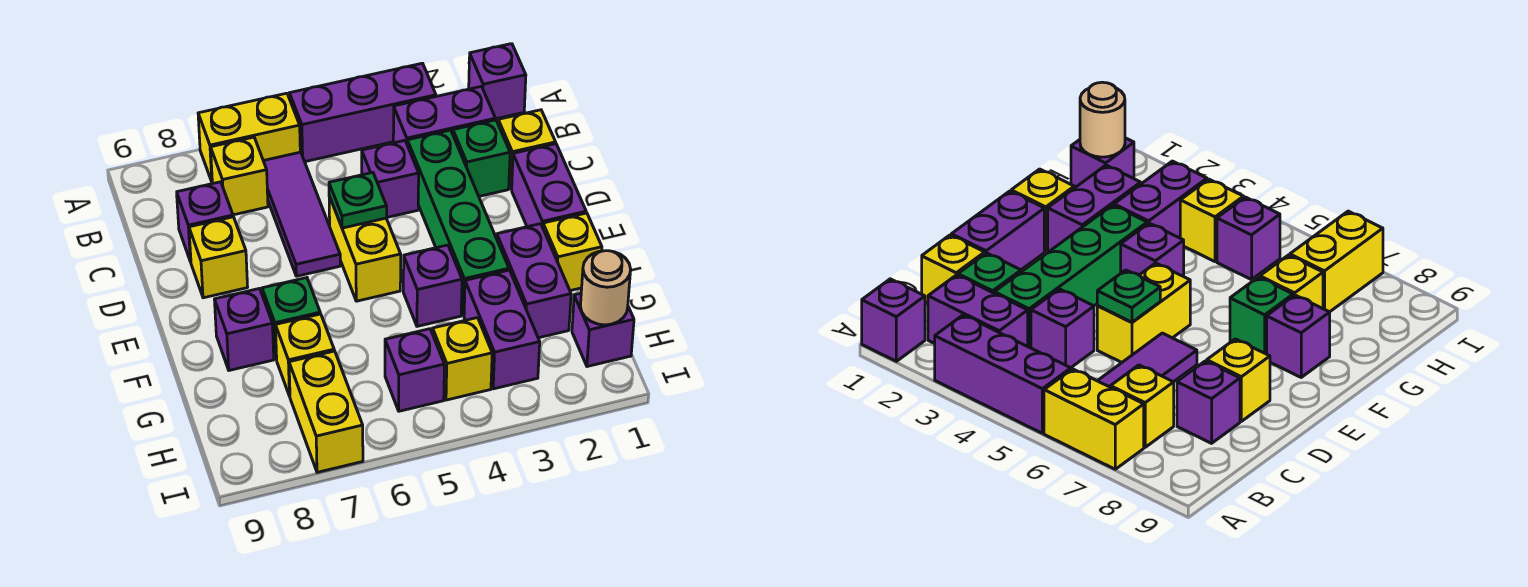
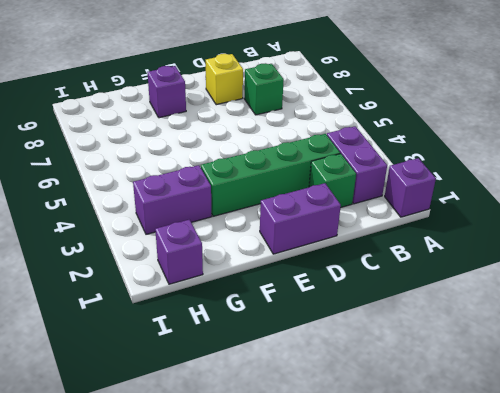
green 1x1 brick [244,63,284,115] -> green 1x1 brick moved to [262,278,320,359]
none -> purple 1x3 brick [289,63,436,162]
none -> yellow 1x2 brick [198,93,300,181]
none -> purple 1x3 tile [264,152,340,276]

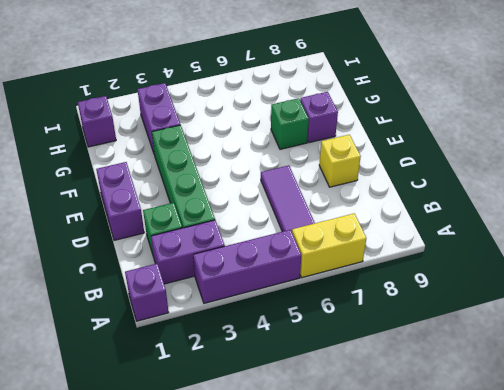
none -> yellow 1x1 brick [211,137,268,215]
none -> yellow 1x1 brick [498,110,556,189]
none -> purple 1x1 brick [362,140,419,217]

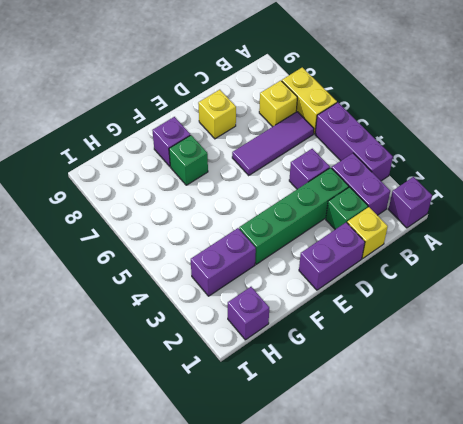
none -> purple 1x1 brick [177,182,233,262]
none -> yellow 1x2 brick [329,196,401,301]
none -> yellow 1x1 brick [543,213,602,291]

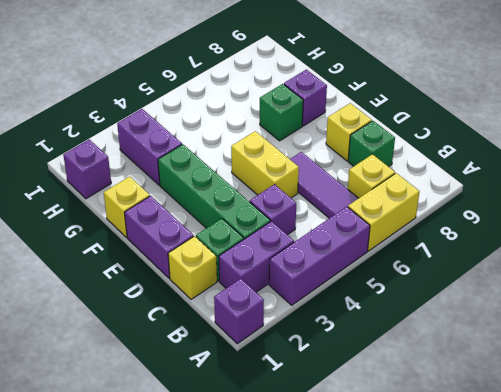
green 1x1 brick [348,121,395,167] -> purple 1x1 brick [177,182,233,262]
none -> purple 1x2 brick [497,224,571,338]
none -> purple 1x1 brick [403,245,462,326]
none -> yellow 1x1 brick [276,314,334,396]

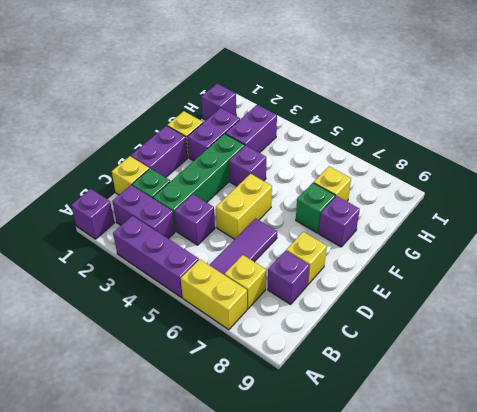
none -> yellow 1x1 brick [433,318,492,400]
none -> purple 1x1 brick [385,329,444,411]
none -> yellow 1x2 brick [289,351,363,472]

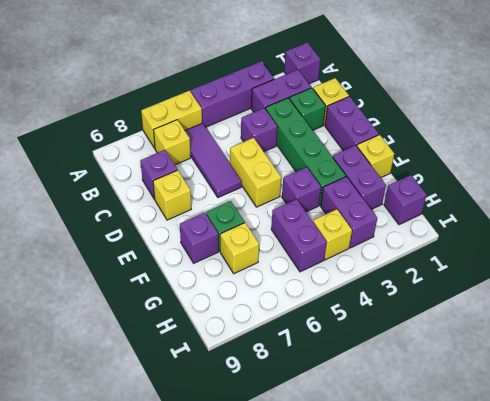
purple 1x2 brick [271,199,327,272] -> purple 1x1 brick [385,329,444,411]
none -> yellow 1x2 brick [289,351,363,472]
none -> green 1x1 plate [329,173,387,228]
none -> tan 1x1 round brick [581,251,631,325]

